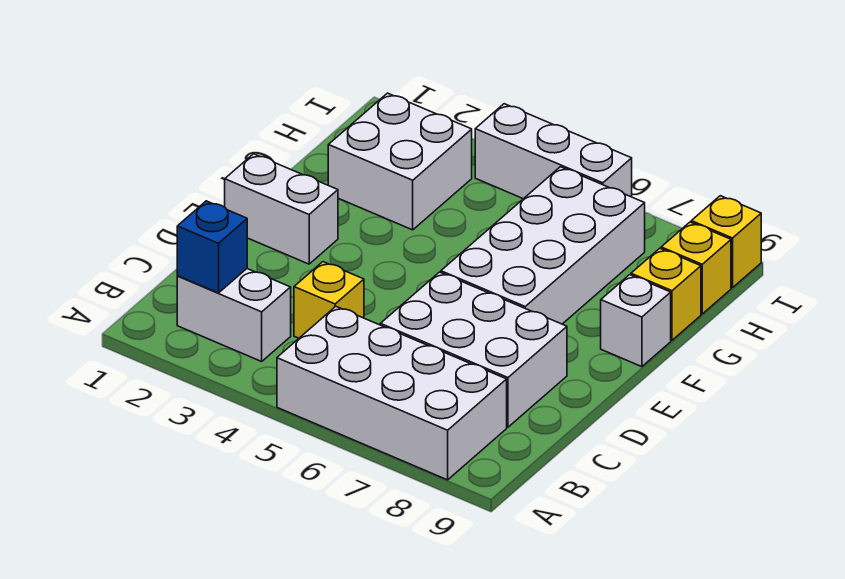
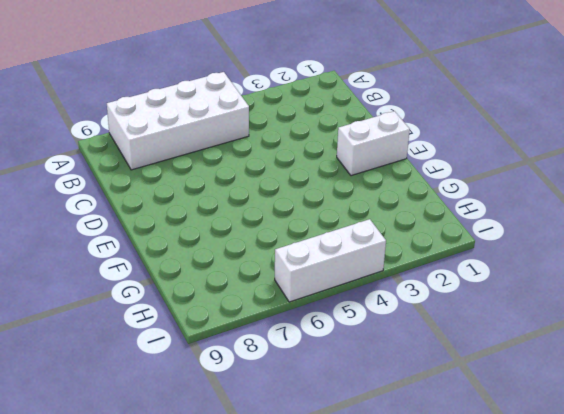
none -> white 1x2 brick [177,269,291,361]
none -> yellow 1x1 brick [294,262,364,338]
none -> white 2x3 brick [380,272,567,427]

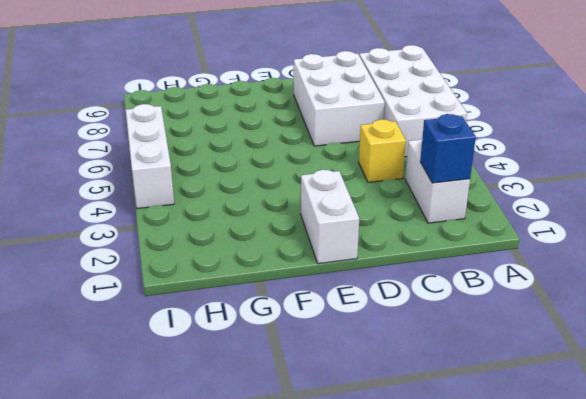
none -> white 2x4 brick [441,167,645,324]
none -> white 1x1 brick [601,275,671,367]
none -> white 2x2 brick [328,93,472,230]

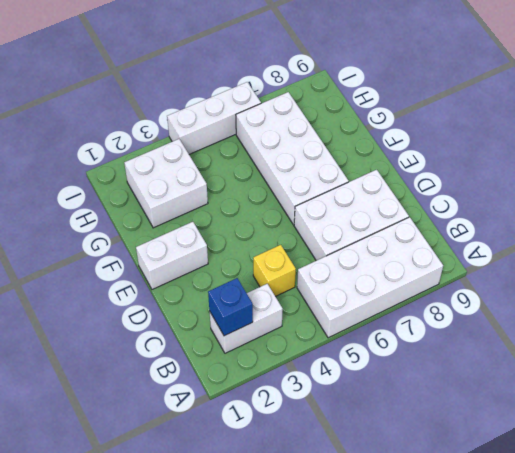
none -> white 1x1 brick [601,275,671,367]
none -> yellow 1x1 brick [631,248,701,340]
none -> yellow 1x1 brick [661,222,731,314]

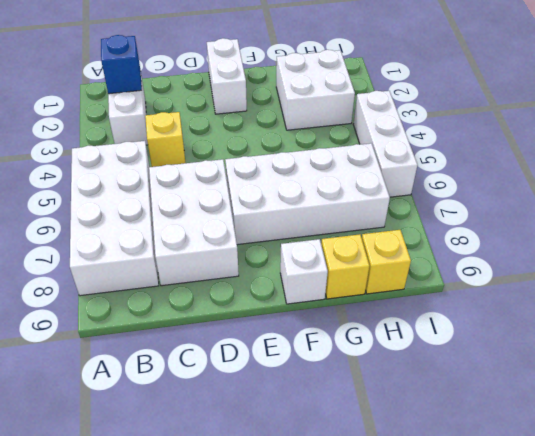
none -> yellow 1x1 brick [691,196,761,288]

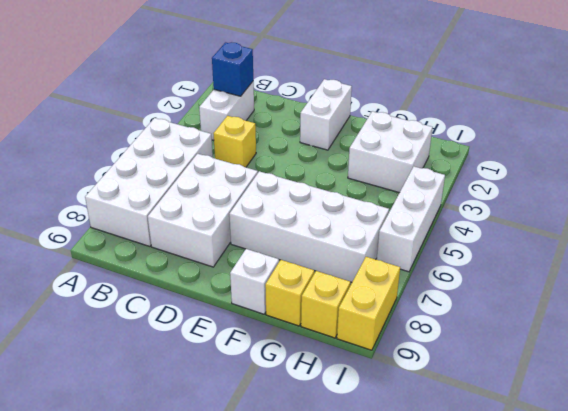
yellow 1x2 brick [337,257,400,350] -> yellow 1x1 brick [691,196,761,288]

